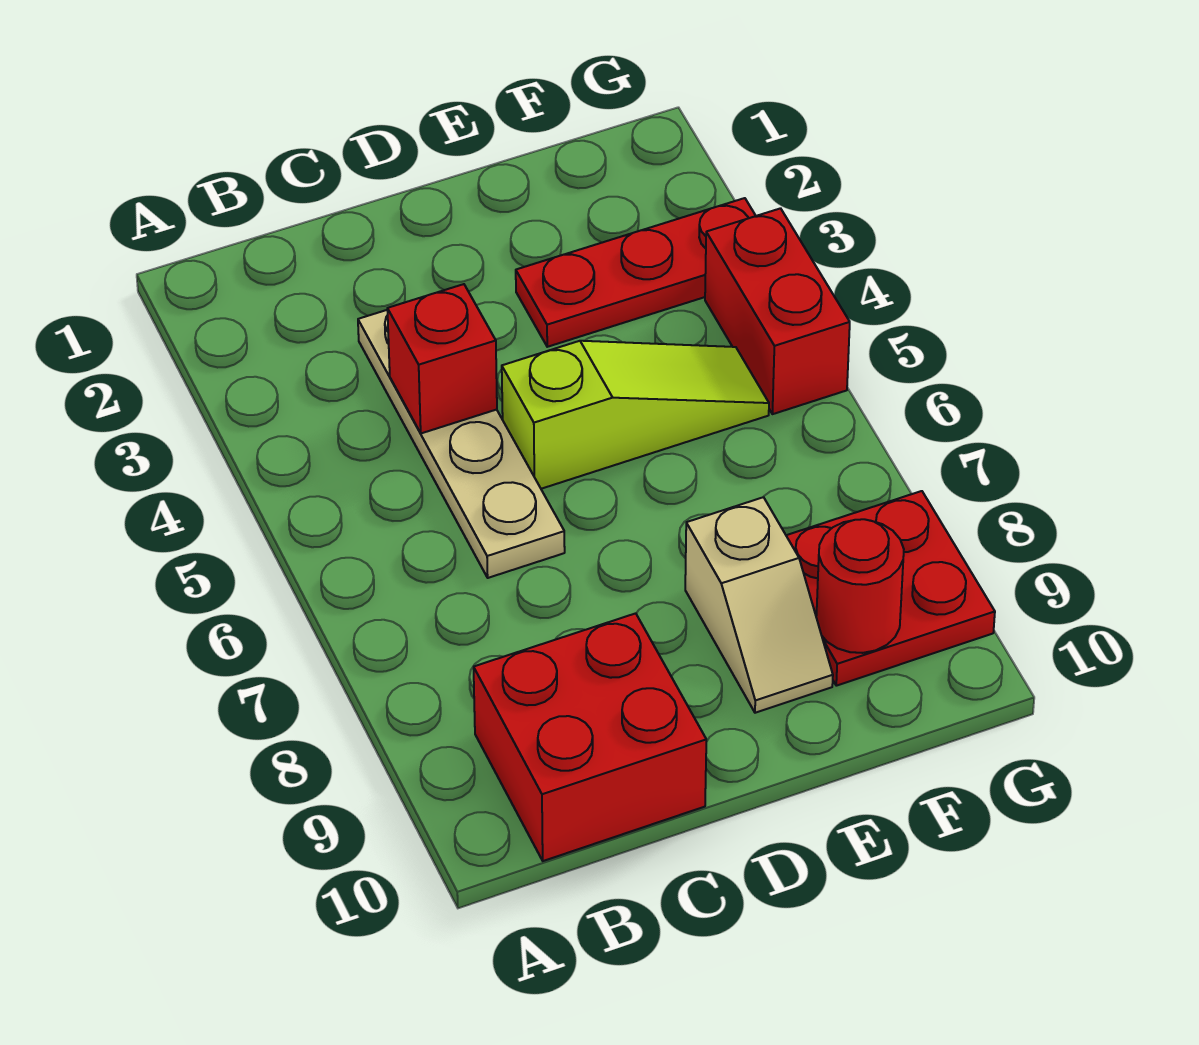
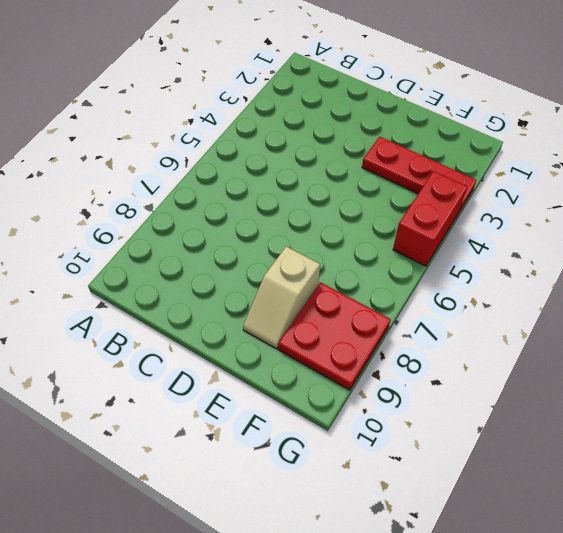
none -> red 2x2 brick [474,613,706,861]
none -> tan 1x4 plate [358,310,565,578]

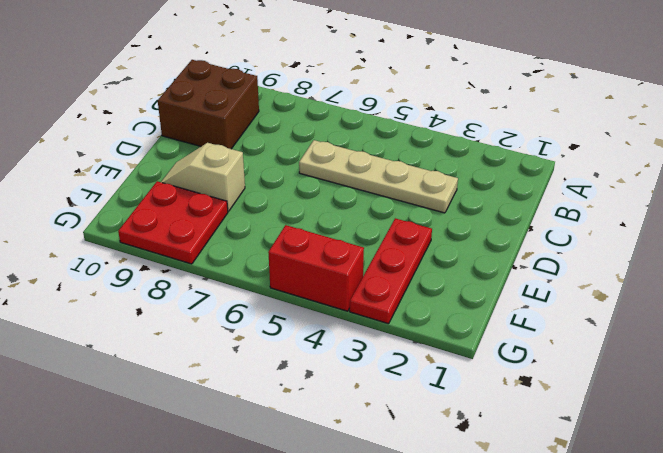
brown 2x2 brick [158,60,259,149] -> red 2x2 brick [474,613,706,861]
none -> lime 1x3 slope [502,341,769,489]
none -> red 1x1 brick [387,284,497,433]

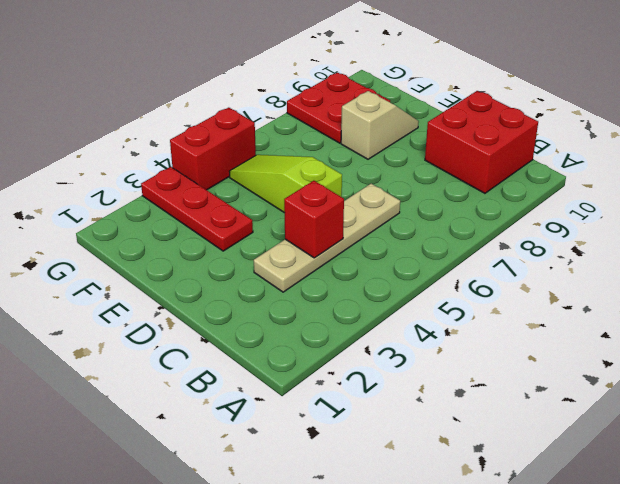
none -> red 1x1 round brick [816,519,904,653]

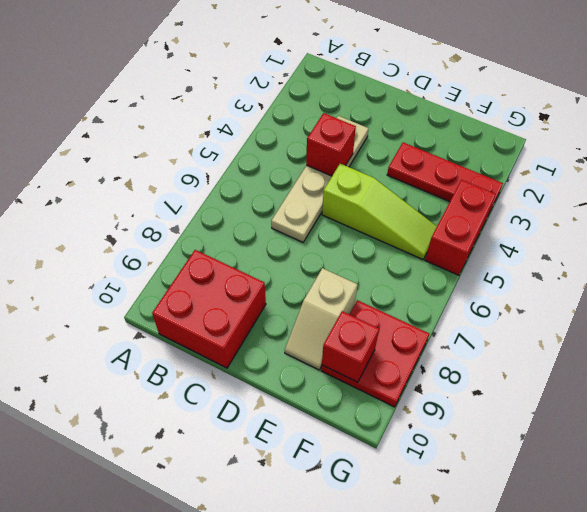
red 1x1 brick [322,311,379,382] -> red 1x1 round brick [816,519,904,653]

